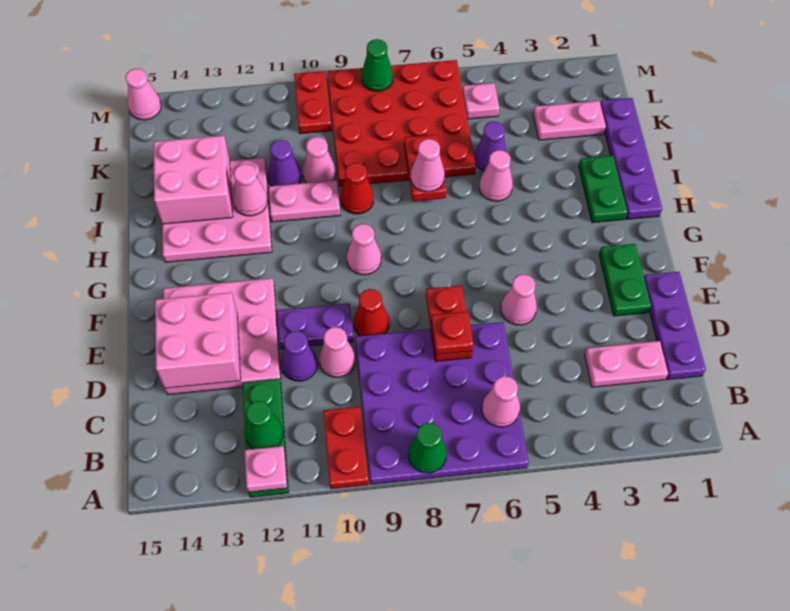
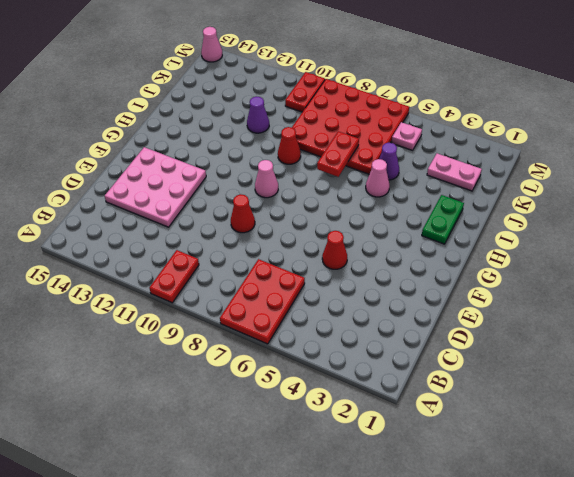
red 2x3 plate [220,259,305,344] -> purple 4x4 plate [355,322,529,484]
red 1x1 cone [322,231,347,269] -> pink 1x1 cone [501,274,537,325]
none -> green 1x3 plate [243,379,288,497]
none -> purple 1x3 plate [644,272,706,380]
none -> pink 1x2 plate [585,341,668,387]
none -> pink 1x1 cone [319,327,355,377]

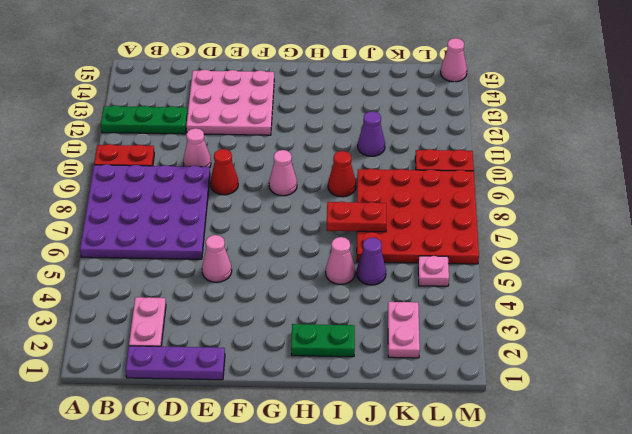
none -> purple 1x1 cone [281,331,318,381]
none -> green 1x2 plate [599,244,651,316]
none -> purple 1x2 plate [277,303,354,349]
none -> purple 1x4 plate [600,98,662,219]

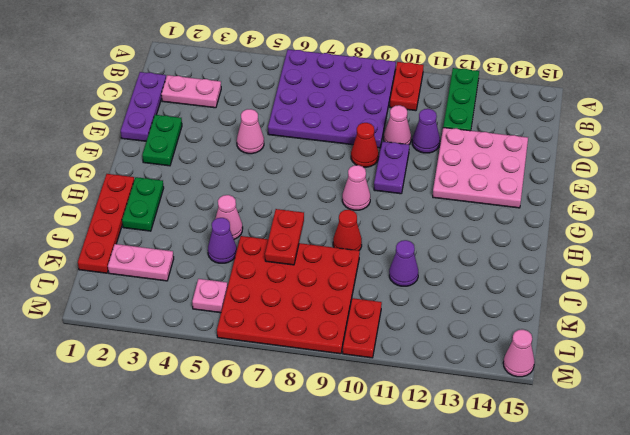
purple 1x2 plate [374,141,409,194] -> purple 1x2 plate turned to [277,303,354,349]
red 1x4 plate [78,174,134,273] -> purple 1x4 plate [600,98,662,219]
none -> pink 3x3 plate [162,158,272,262]
none -> pink 1x2 plate [268,180,340,222]
none -> pink 1x1 cone [303,137,336,183]
none -> green 1x1 cone [408,423,447,473]

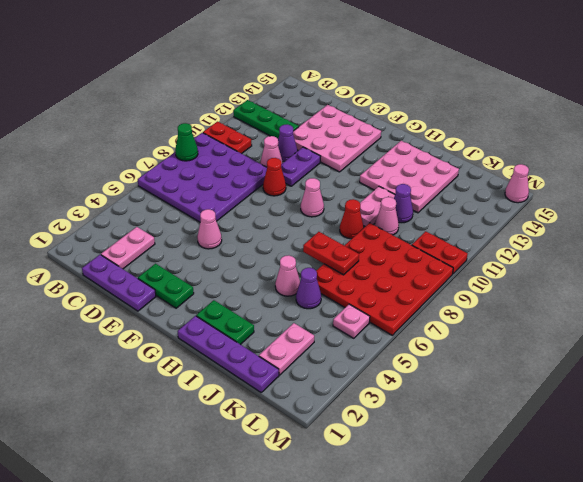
none -> pink 1x1 plate [245,446,287,492]
none -> pink 1x1 cone [482,376,520,427]
none -> green 1x1 cone [244,401,283,449]
none -> red 1x2 plate [426,285,472,361]

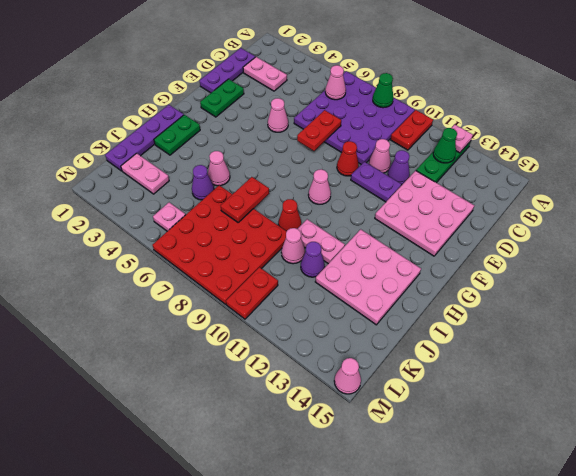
none -> pink 2x2 brick [155,293,241,388]
none -> pink 1x1 cone [233,164,268,216]
none -> pink 2x2 brick [154,136,233,224]
none -> green 1x1 cone [362,39,393,91]

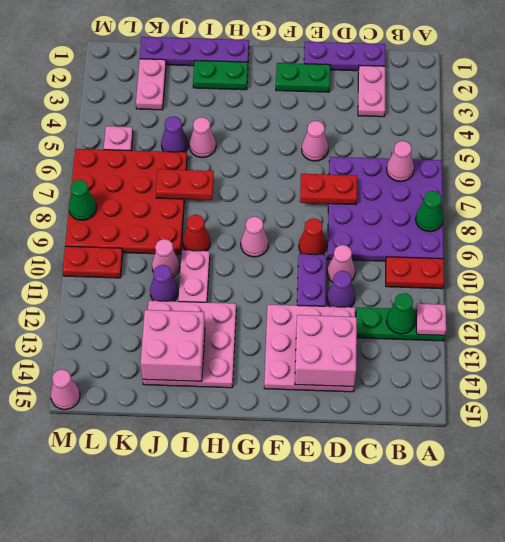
none -> pink 1x1 cone [233,164,268,216]
none -> red 1x1 plate [431,312,473,355]
none -> pink 1x1 cone [411,139,445,192]

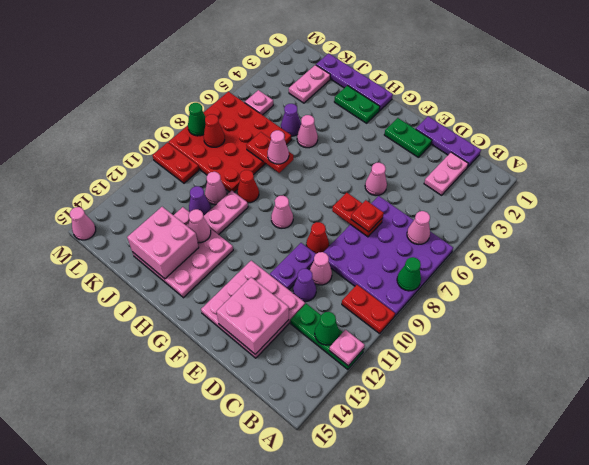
red 1x1 cone [204,114,225,147] -> none

